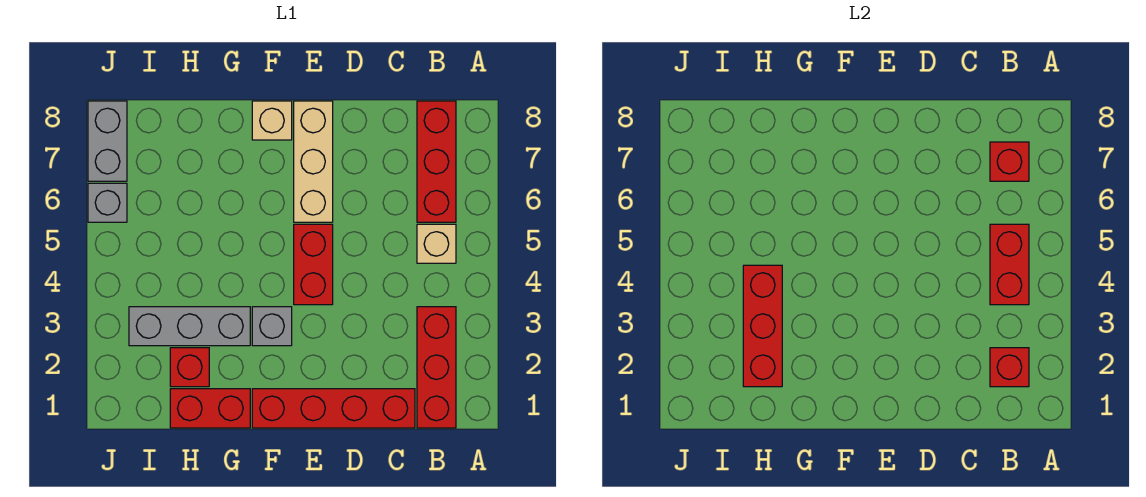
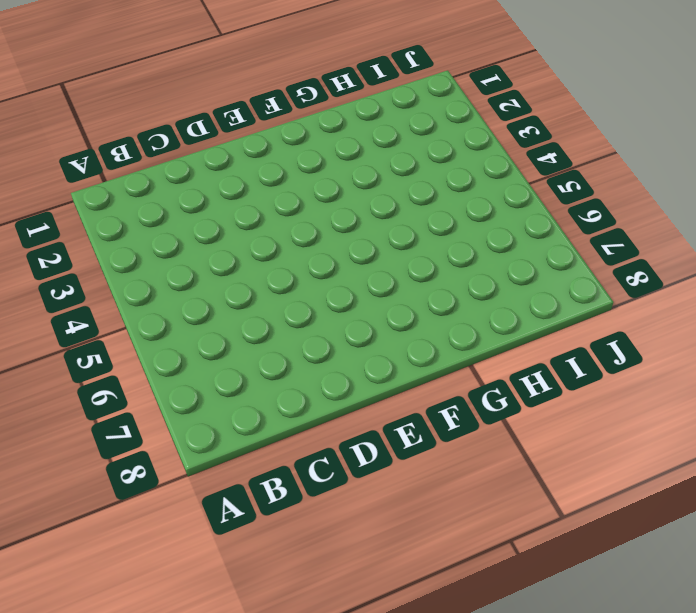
none -> red 1x3 brick [417,307,456,428]
none -> tan 1x1 brick [417,224,456,263]
none -> red 1x3 brick [417,101,456,222]

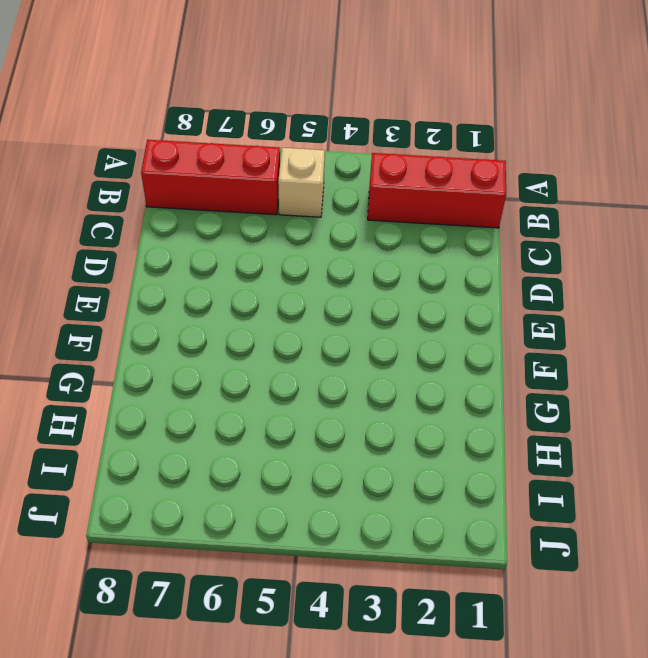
none -> red 1x4 brick [252,389,415,428]
none -> red 1x2 brick [294,224,333,305]
none -> tan 1x3 brick [294,101,333,222]

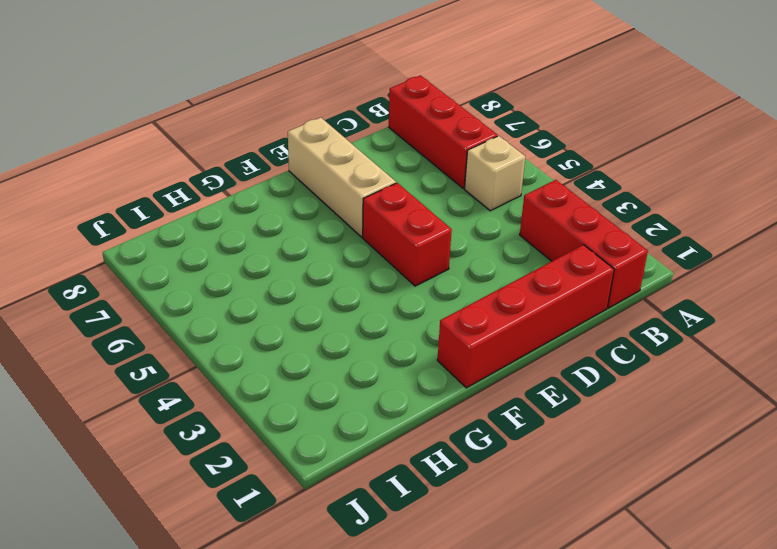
none -> grey 1x1 brick [252,307,292,346]
none -> tan 1x1 brick [252,101,292,140]
none -> red 1x2 brick [170,389,250,428]

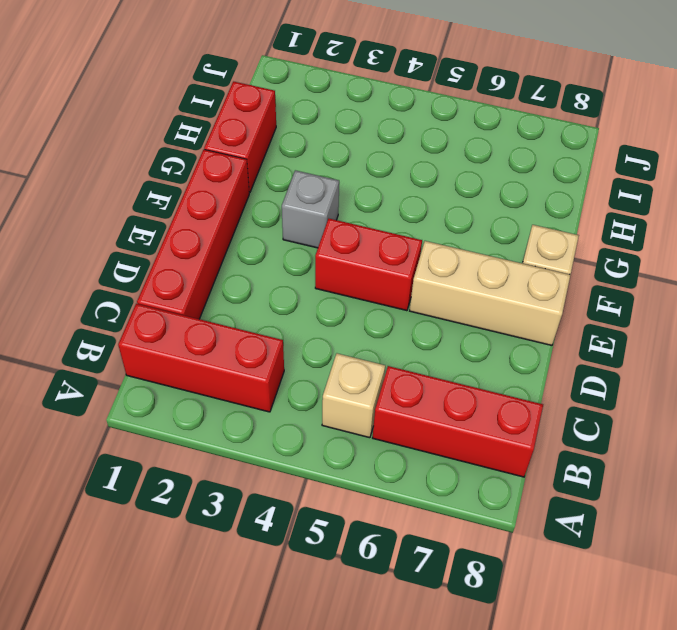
none -> grey 1x3 brick [129,307,250,346]
none -> red 1x1 brick [170,348,209,387]
none -> grey 1x1 brick [88,183,127,222]

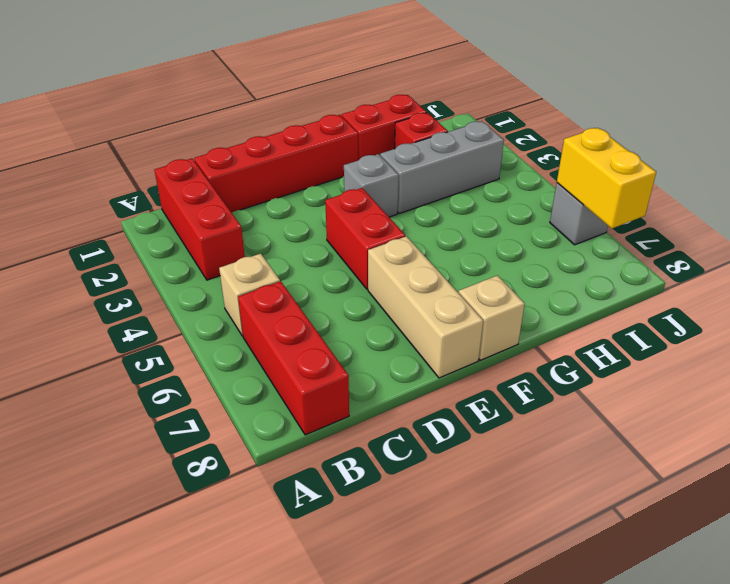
yellow 1x2 brick [557,128,656,228] -> none
none -> grey 1x2 brick [88,101,127,181]
none -> red 1x1 brick [990,348,1029,387]
none -> red 1x2 brick [990,224,1029,305]

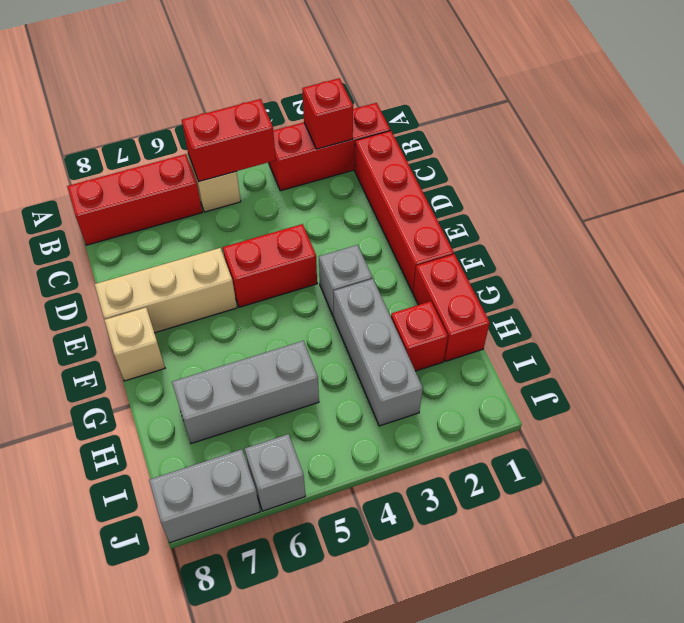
grey 1x3 brick [172,341,319,444] -> none
none -> red 1x1 brick [990,142,1029,181]
none -> red 1x3 brick [743,265,782,387]

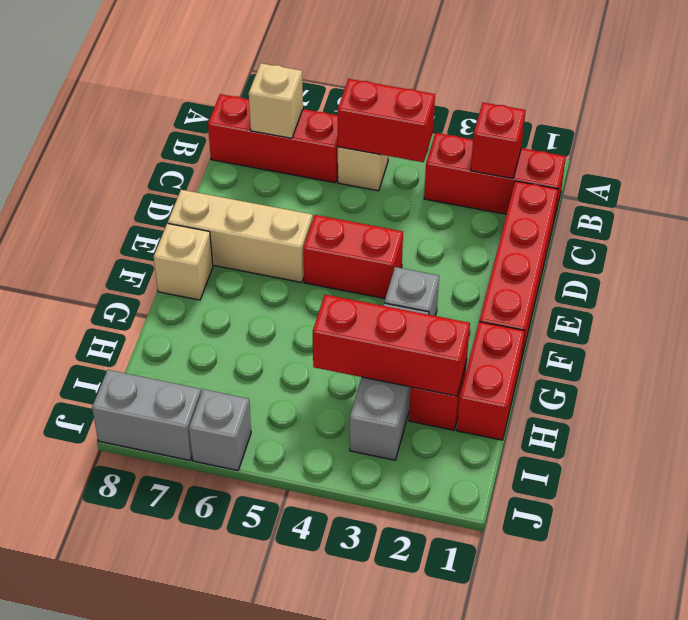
tan 1x1 brick [249,63,303,138] -> red 1x1 brick [990,142,1029,181]

